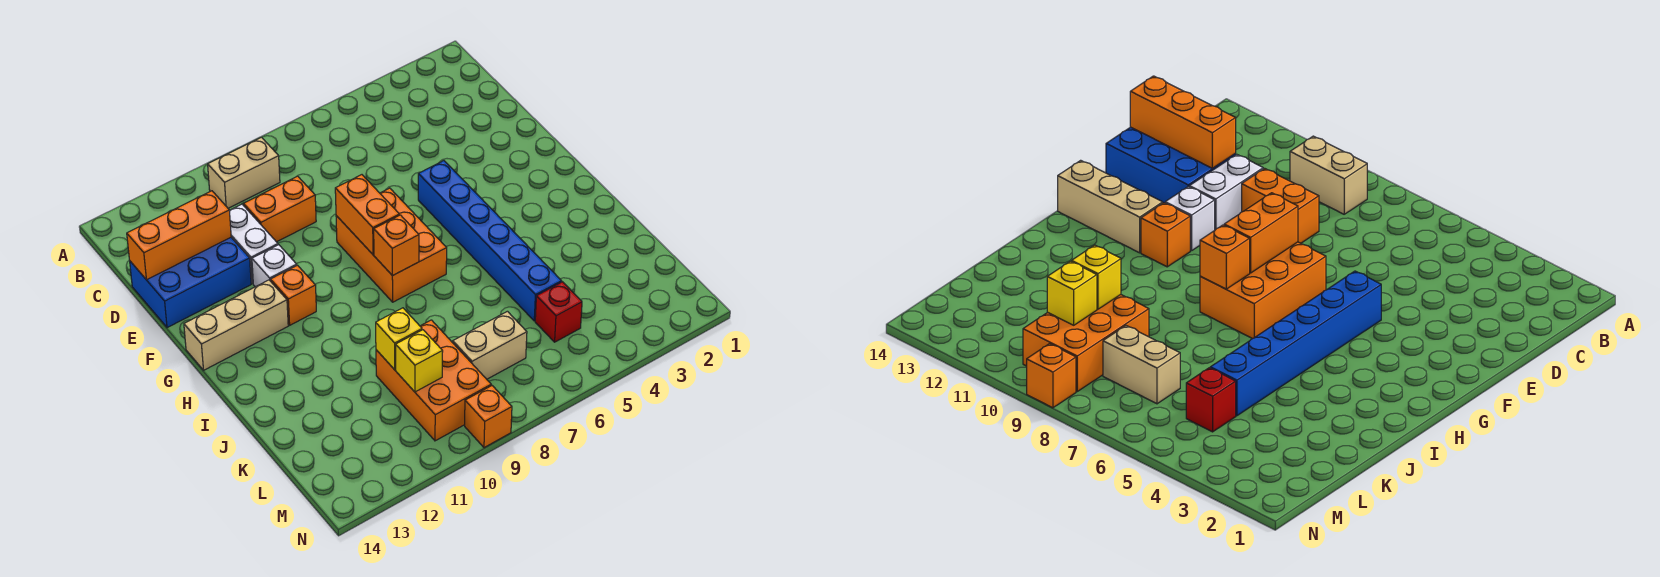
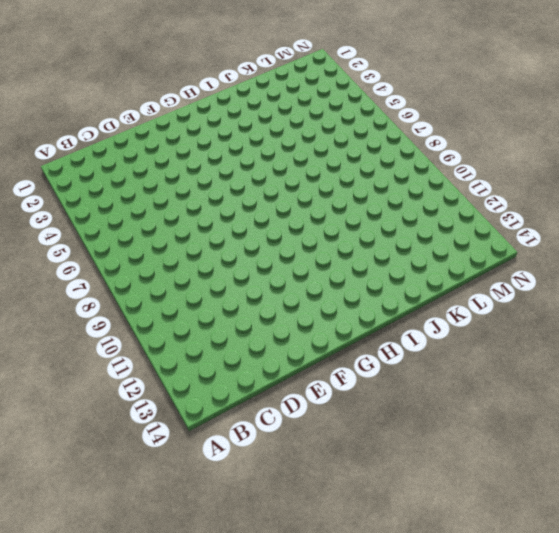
none -> tan 1x2 brick [208,137,280,208]
none -> orange 1x2 brick [244,176,316,242]
none -> white 1x2 brick [229,204,278,283]

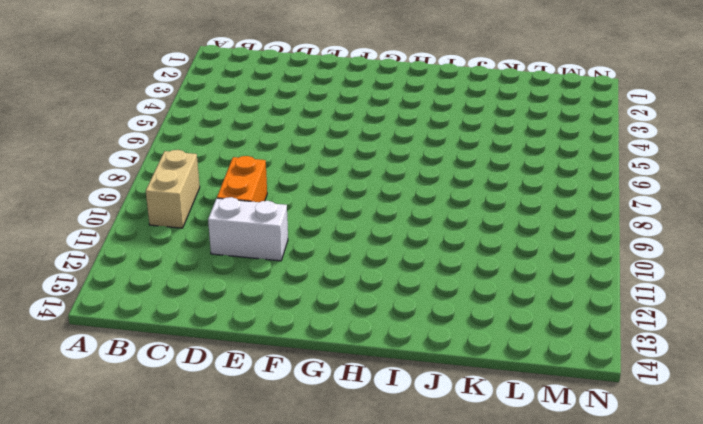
none -> blue 2x3 brick [130,238,251,328]
none -> blue 1x6 brick [418,161,562,321]
none -> orange 2x3 brick [336,188,447,302]

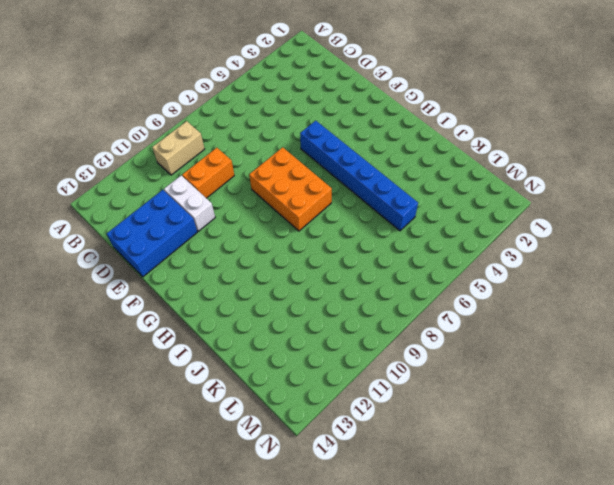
none -> white 1x1 brick [252,245,297,287]
none -> orange 1x1 brick [271,265,316,325]
none -> tan 1x3 brick [184,280,288,370]

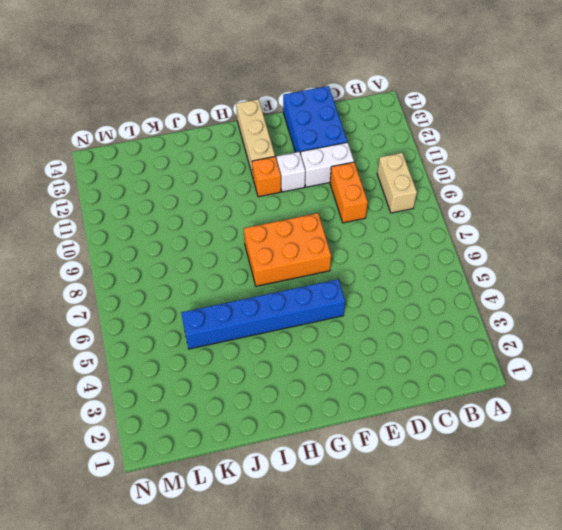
none -> orange 2x3 brick [376,320,491,441]
none -> red 1x1 brick [535,282,582,342]
none -> tan 1x2 brick [453,311,527,379]

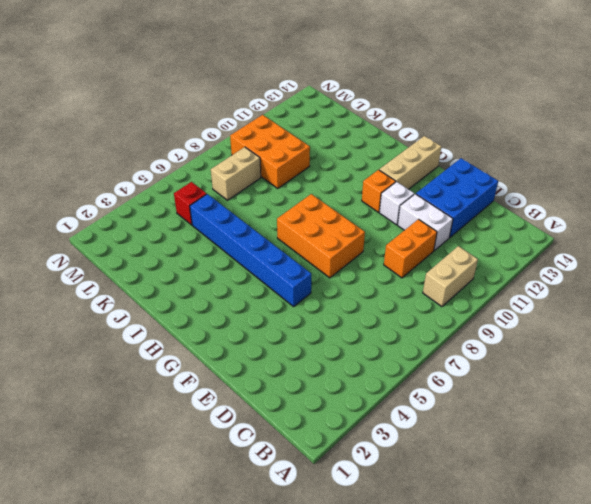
none -> orange 1x1 brick [465,386,512,448]
none -> orange 1x3 brick [127,191,231,280]
none -> orange 1x2 brick [335,175,399,255]

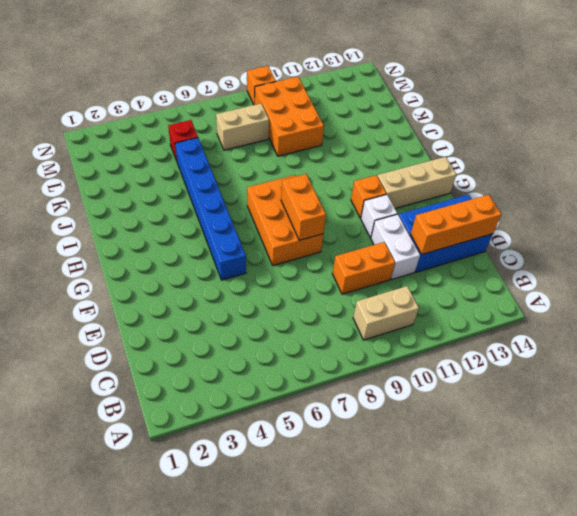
none -> orange 1x1 brick [374,215,419,276]
none -> yellow 1x1 brick [376,308,422,370]
none -> yellow 1x1 brick [396,330,443,392]

